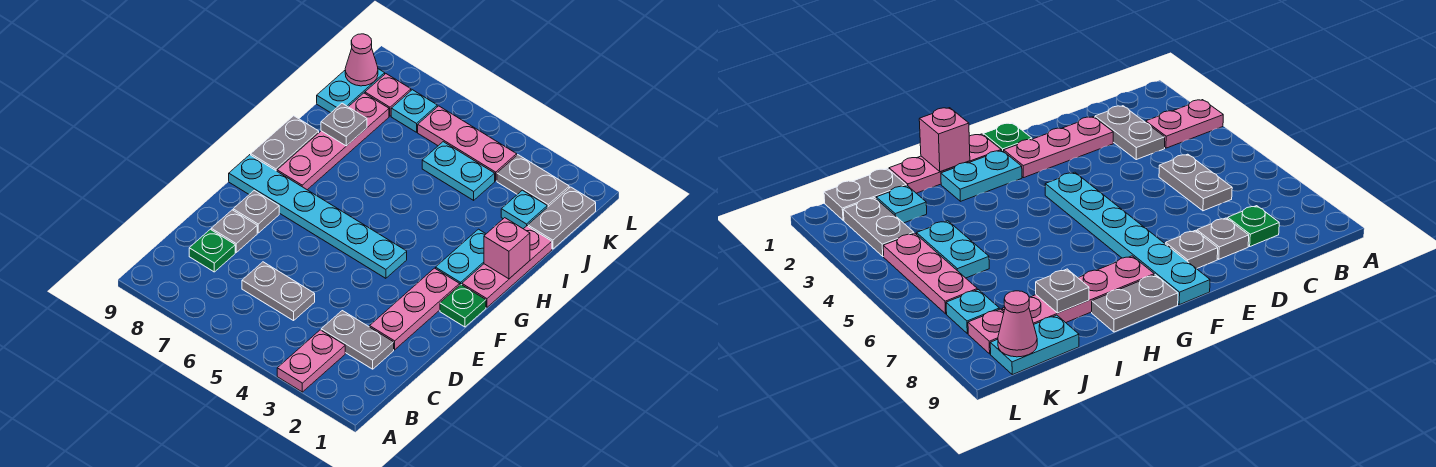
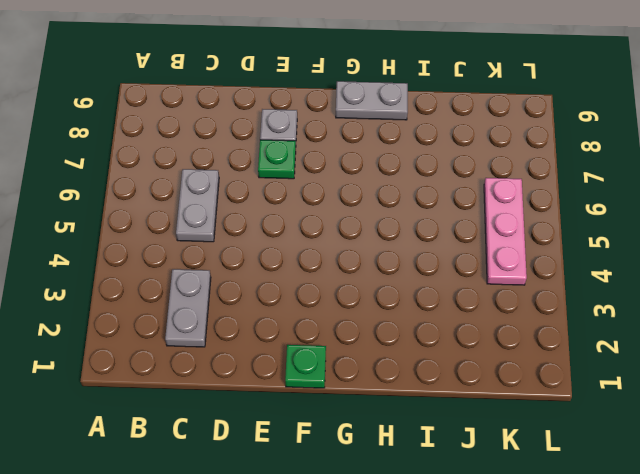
green 1x1 plate [258,140,296,179] -> green 1x1 plate moved to [189,229,235,272]
none -> pink 1x2 plate [277,330,345,392]
none -> pink 1x3 plate [370,268,460,350]
none -> grey 1x1 plate [211,210,257,252]

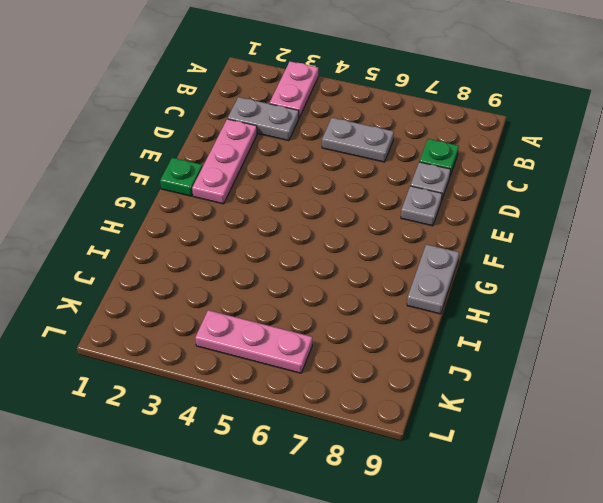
none -> cyan 1x6 plate [229,155,407,278]
none -> pink 1x3 plate [462,226,552,307]
none -> cyan 1x2 plate [436,229,486,285]

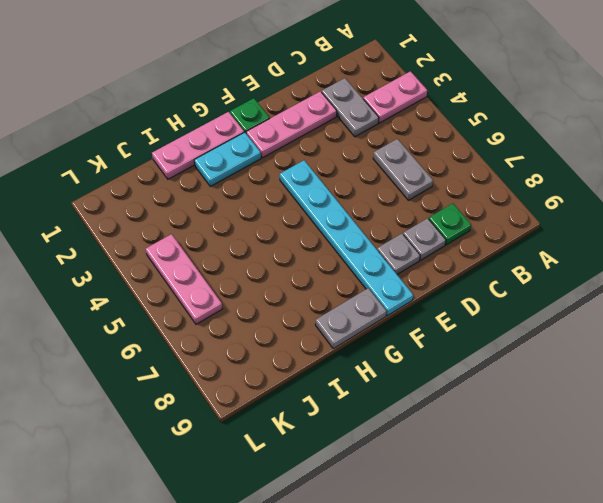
none -> pink 1x4 plate [277,93,389,190]
none -> grey 1x2 plate [528,187,596,249]
none -> cyan 1x1 plate [501,190,547,229]

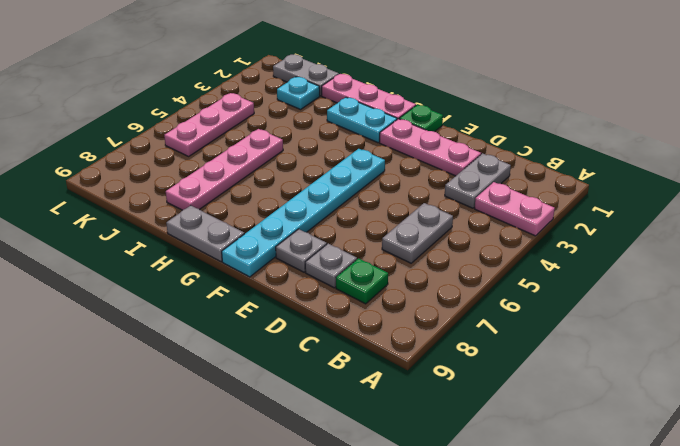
pink 1x4 plate [166,129,283,210] -> pink 1x4 plate turned to [277,93,389,190]
none -> cyan 1x2 plate [422,142,495,200]
none -> cyan 1x2 plate [317,69,385,113]
none -> grey 1x2 plate [497,155,569,207]

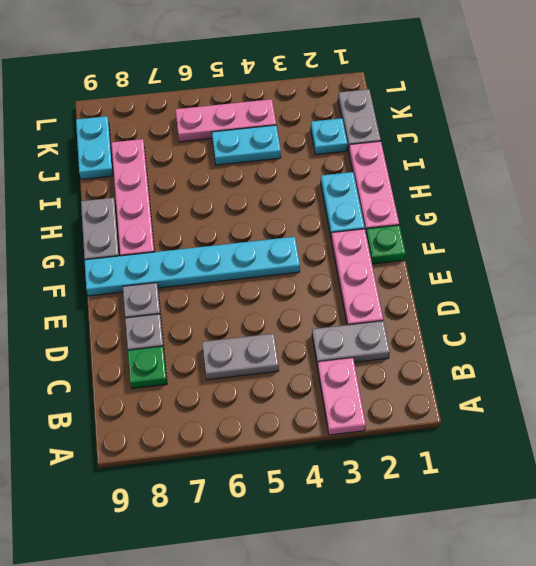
none -> grey 1x2 plate [497,155,569,207]
none -> cyan 1x1 plate [391,90,437,132]
none -> pink 1x1 plate [365,74,411,116]

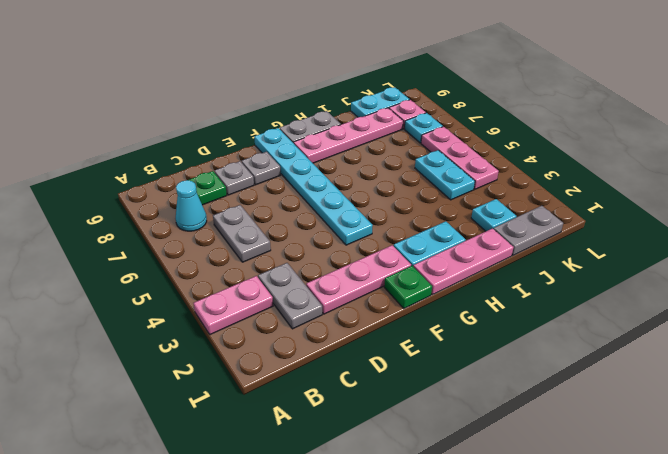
cyan 1x1 cone [175,180,207,231] -> none
none -> grey 1x2 plate [497,155,569,207]
none -> pink 1x1 brick [484,218,530,279]
none -> grey 1x1 plate [321,103,367,146]

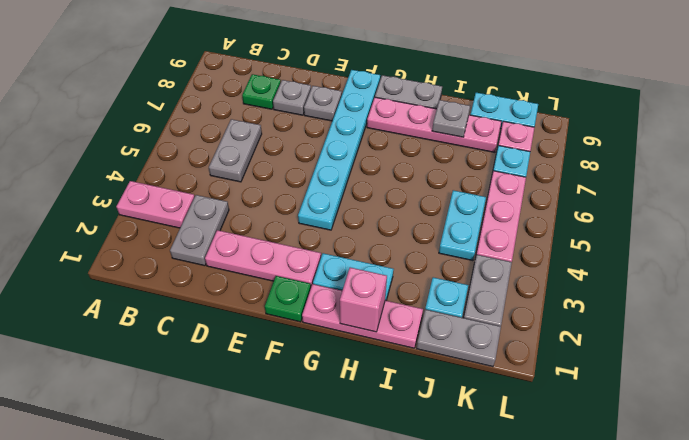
none -> pink 1x1 cone [345,34,378,86]

